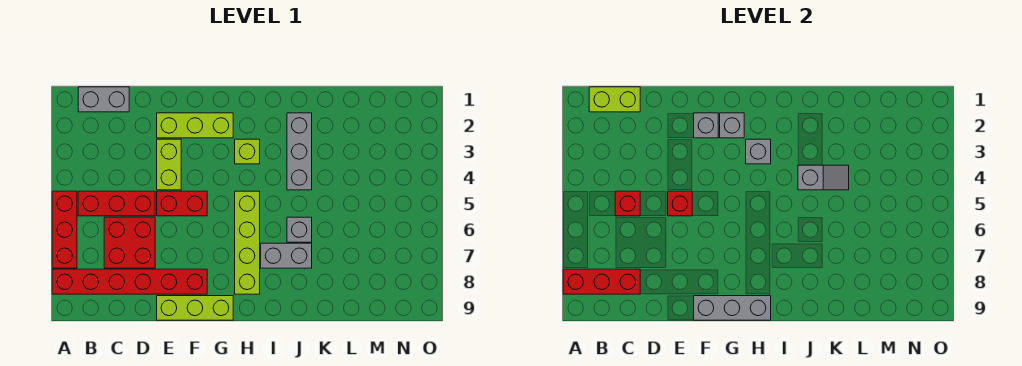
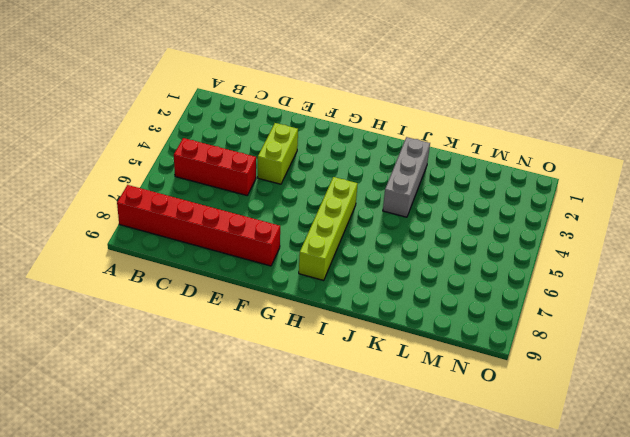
none -> red 1x3 brick [52,191,77,268]
none -> grey 1x2 brick [78,87,129,112]
none -> red 2x2 brick [104,217,155,268]

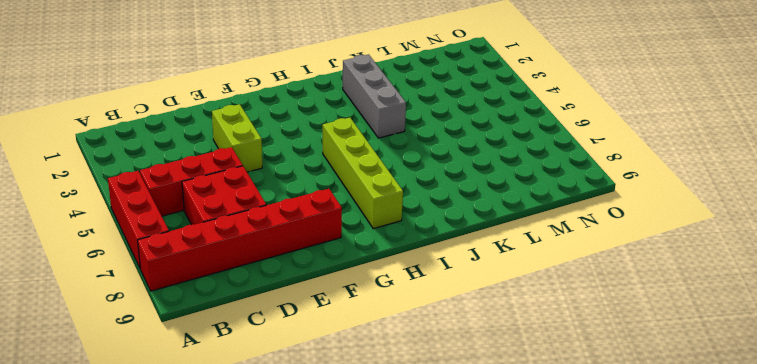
none -> grey 1x2 brick [78,87,129,112]
none -> lime 1x3 brick [157,113,233,138]
none -> red 1x2 brick [157,191,207,216]

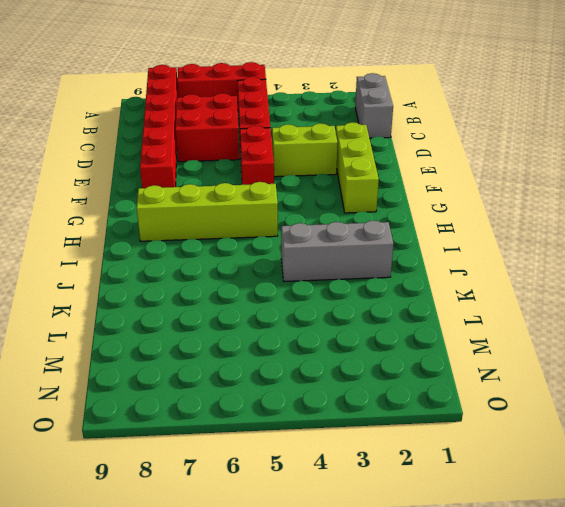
none -> lime 1x3 brick [157,296,233,320]
none -> lime 1x1 brick [235,139,260,164]
none -> grey 1x2 brick [261,243,312,268]

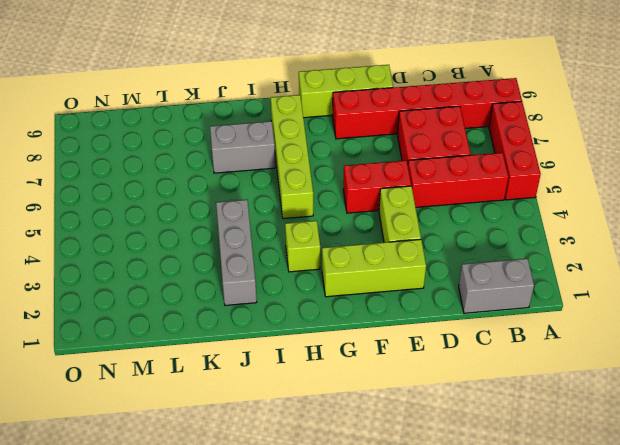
none -> grey 1x1 brick [287,217,312,242]
none -> red 1x3 brick [563,269,640,294]
none -> lime 1x2 brick [589,87,640,112]

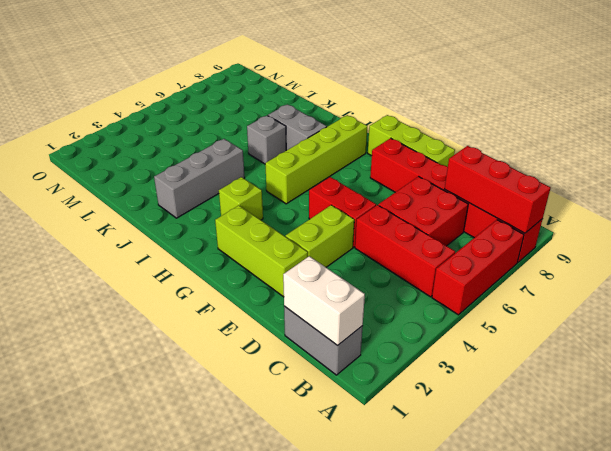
white 1x2 brick [283,256,365,346] -> lime 1x2 brick [589,87,640,112]
none -> red 1x1 brick [615,191,640,216]
none -> red 1x1 brick [668,191,692,216]
none -> grey 1x1 brick [694,113,718,138]

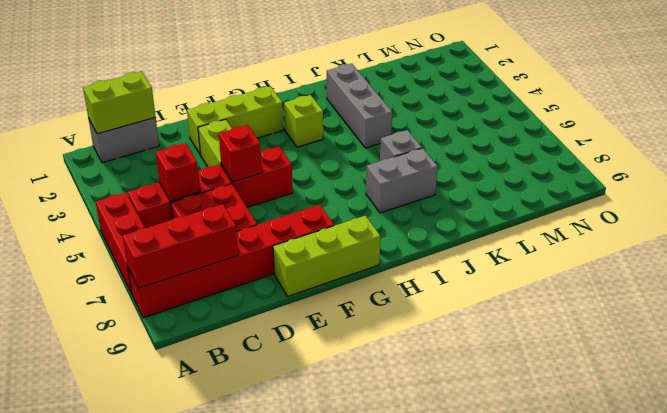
none -> lime 1x4 brick [235,191,260,294]
none -> grey 1x1 brick [694,113,718,138]
none -> grey 1x3 brick [694,296,771,320]

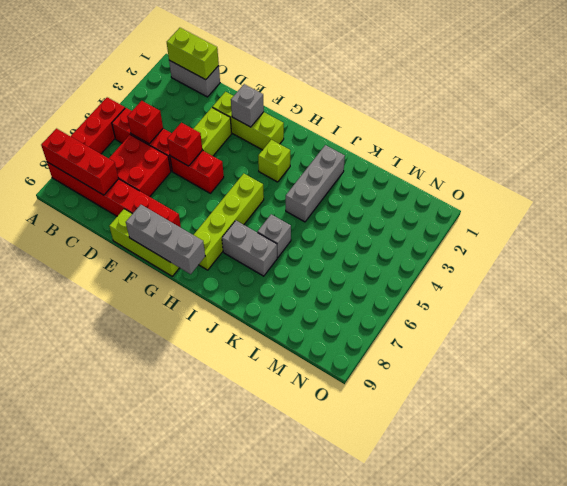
none -> grey 1x1 brick [720,113,744,138]
none -> grey 1x1 brick [746,139,771,164]
none -> grey 1x2 slope [798,165,849,190]

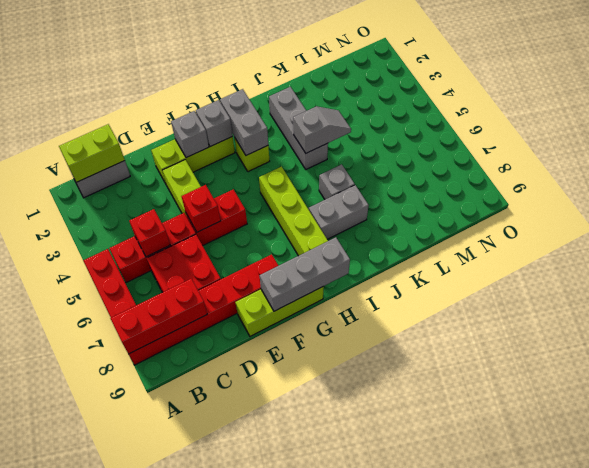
grey 1x2 brick [220,89,268,155] -> grey 1x1 brick [746,139,771,164]

